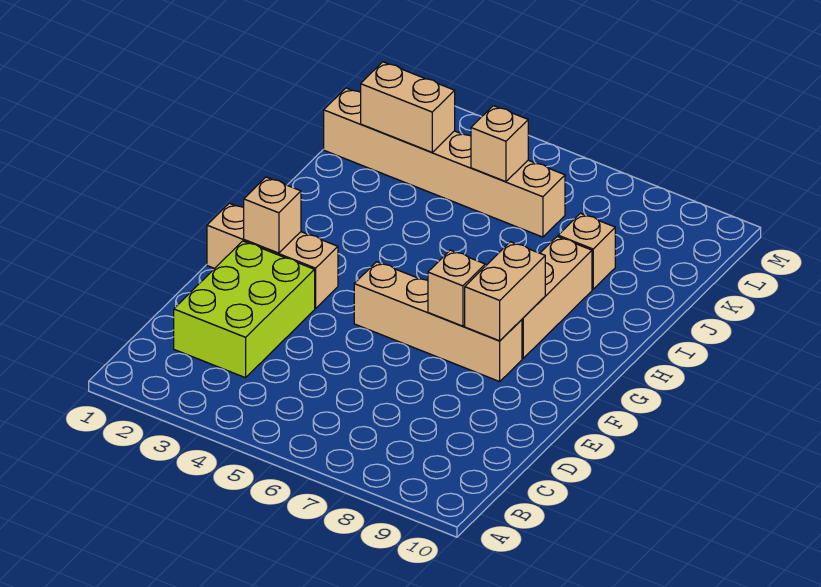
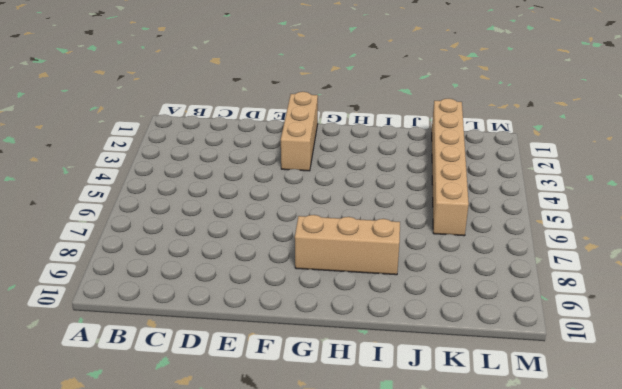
none -> lime 2x3 brick [174,241,315,378]
none -> tan 1x4 brick [354,262,522,382]

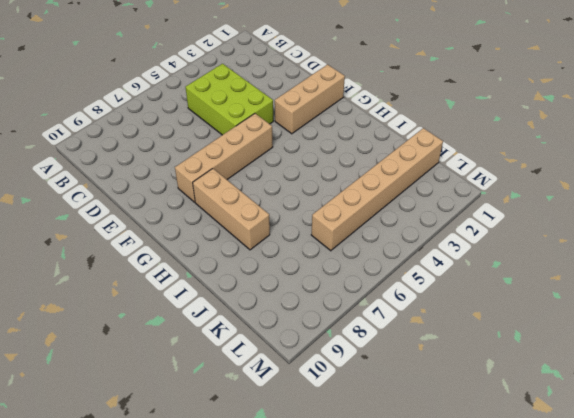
lime 2x3 brick [185,64,273,135] -> lime 2x3 brick moved to [174,241,315,378]
none -> tan 1x1 brick [558,213,615,289]
none -> tan 1x1 brick [244,177,301,253]

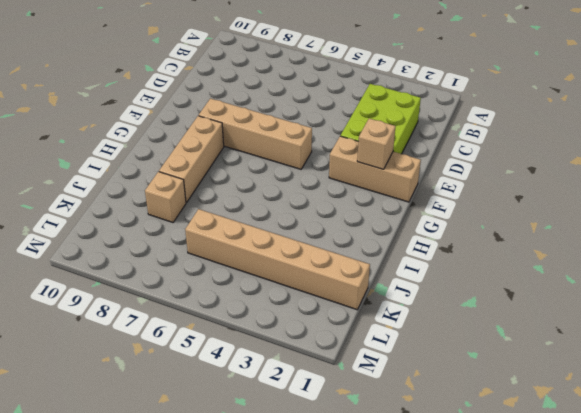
none -> tan 1x1 brick [428,250,485,326]
none -> tan 1x2 brick [465,242,545,341]

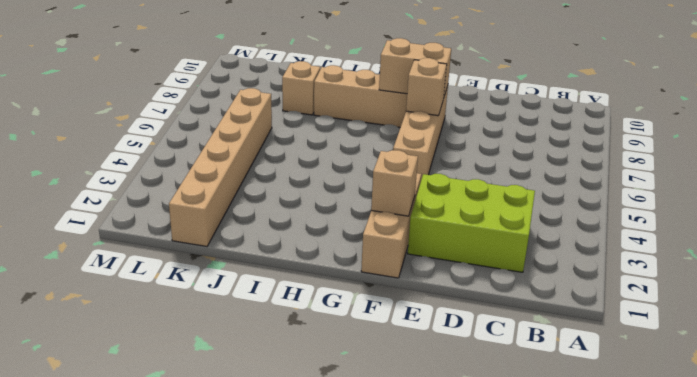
none -> tan 1x2 brick [361,62,455,152]
none -> tan 1x1 brick [471,106,528,182]

